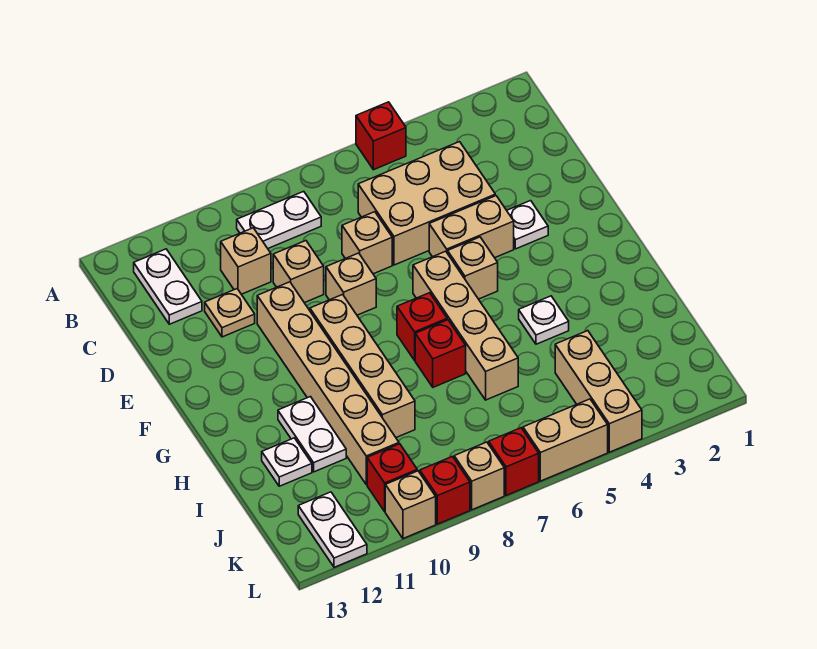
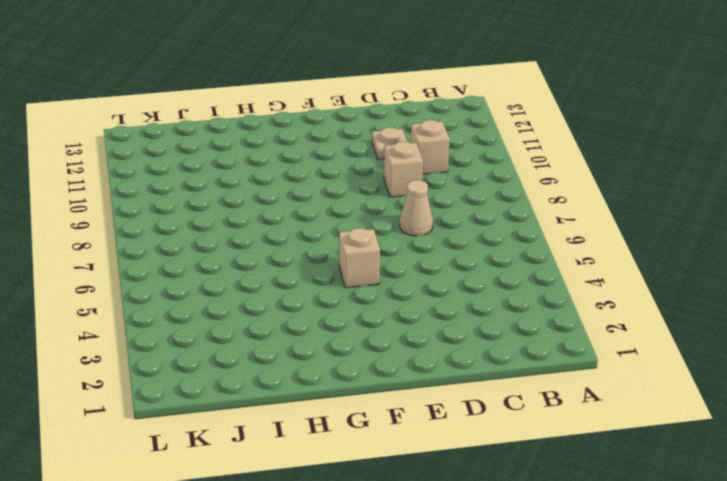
tan 1x1 cone [400,180,433,236] -> tan 1x1 brick [342,212,392,274]
none -> red 1x1 brick [356,102,406,170]
none -> white 1x2 plate [237,191,321,248]
none -> white 1x2 plate [134,249,202,324]

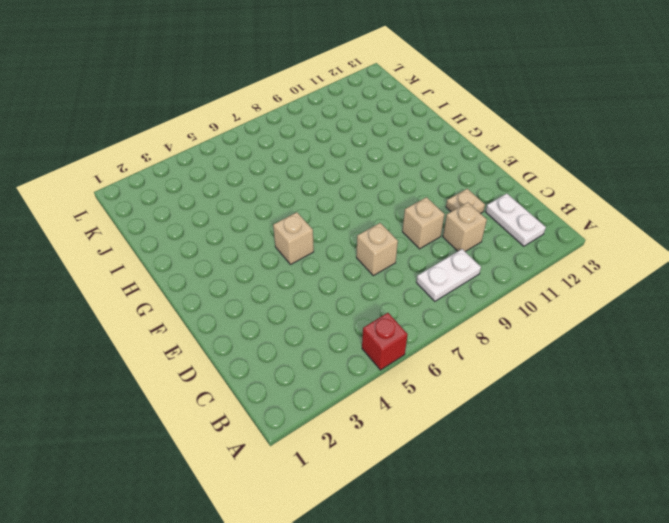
none -> tan 2x3 brick [358,142,495,265]
none -> white 1x1 plate [507,201,548,249]
none -> tan 1x2 brick [429,196,514,258]

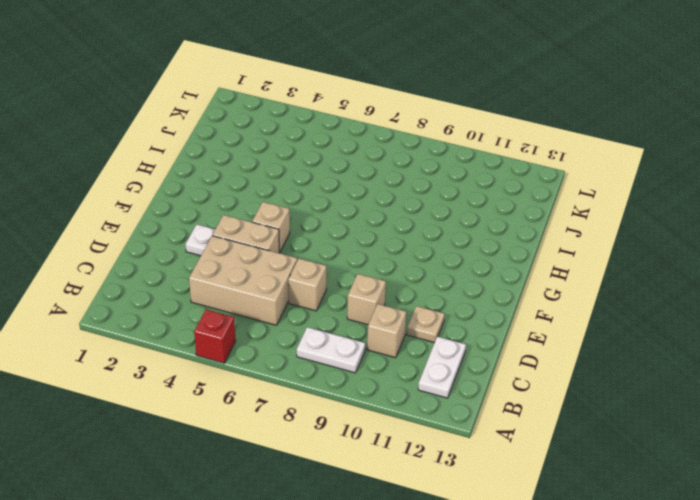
none -> tan 1x1 brick [326,253,376,315]
none -> tan 1x6 brick [257,282,399,485]
none -> tan 1x4 brick [413,251,518,400]

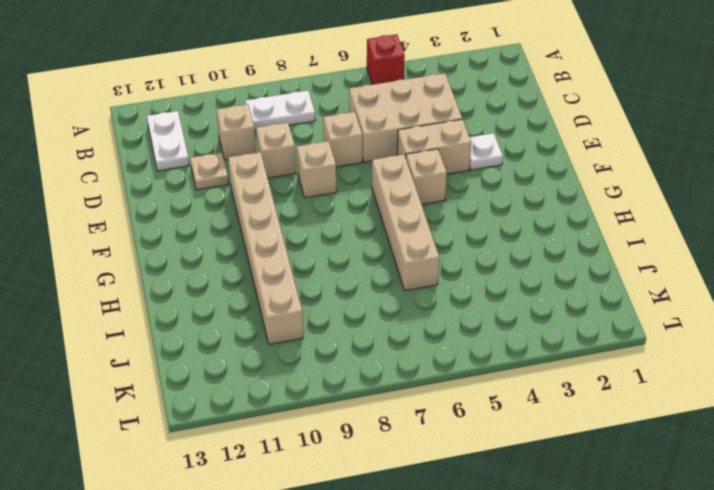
none -> tan 1x4 brick [310,294,415,437]
none -> red 1x1 brick [397,293,447,360]
none -> white 1x1 plate [519,296,569,344]

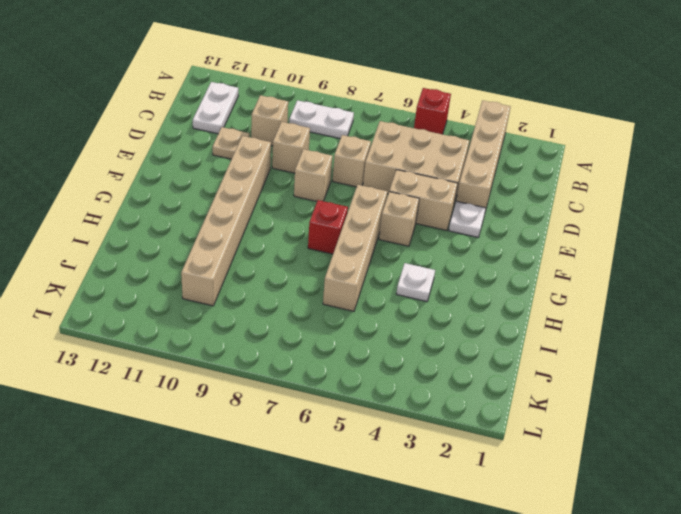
tan 1x4 brick [456,100,510,211] -> tan 1x4 brick moved to [310,294,415,437]
none -> red 1x1 brick [415,320,466,387]
none -> white 1x2 plate [278,397,346,472]
none -> white 1x1 plate [262,438,312,486]

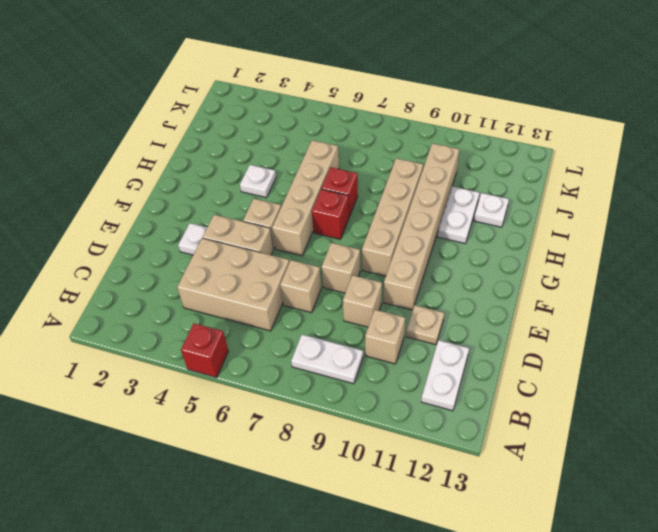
none -> tan 1x3 brick [555,331,642,452]
none -> red 1x1 brick [367,444,417,511]
none -> white 1x2 plate [298,492,367,567]

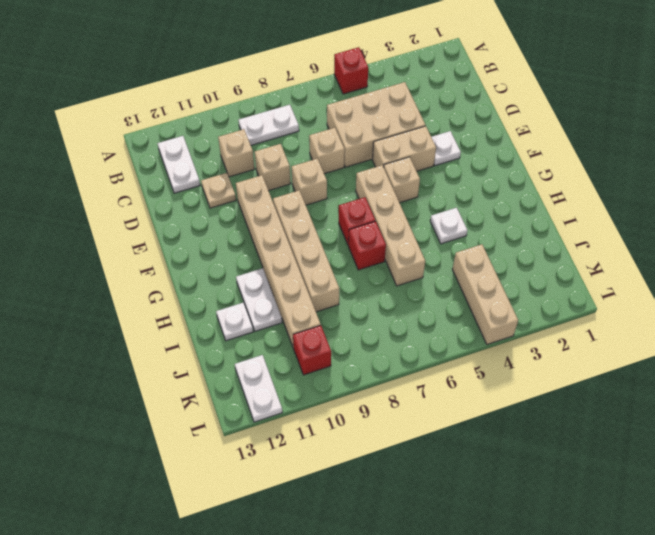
none -> tan 1x2 brick [523,399,608,481]
none -> red 1x1 brick [489,428,539,495]
none -> tan 1x1 brick [454,442,504,510]

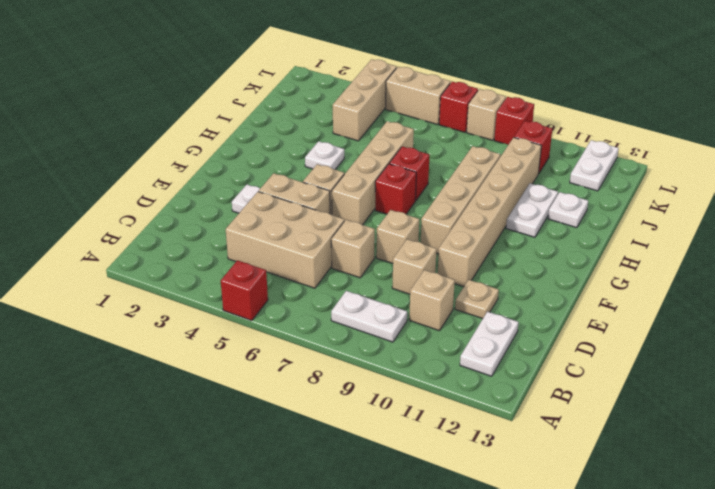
none -> tan 1x1 brick [385,471,436,539]

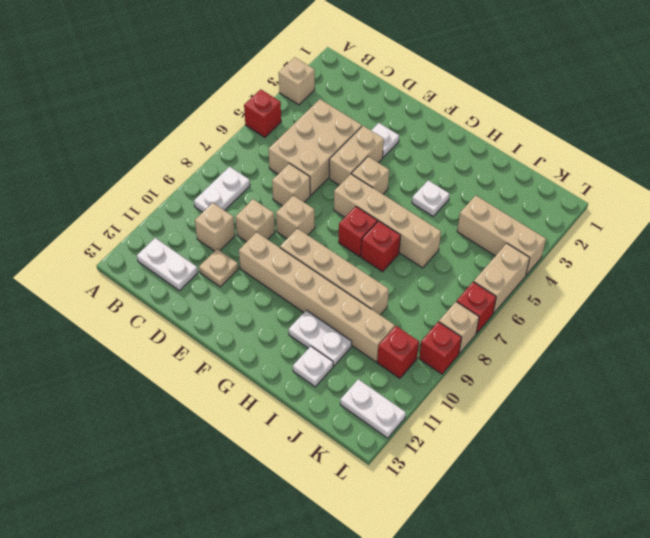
tan 1x1 brick [279,57,315,105] -> tan 1x1 brick moved to [385,471,436,539]

